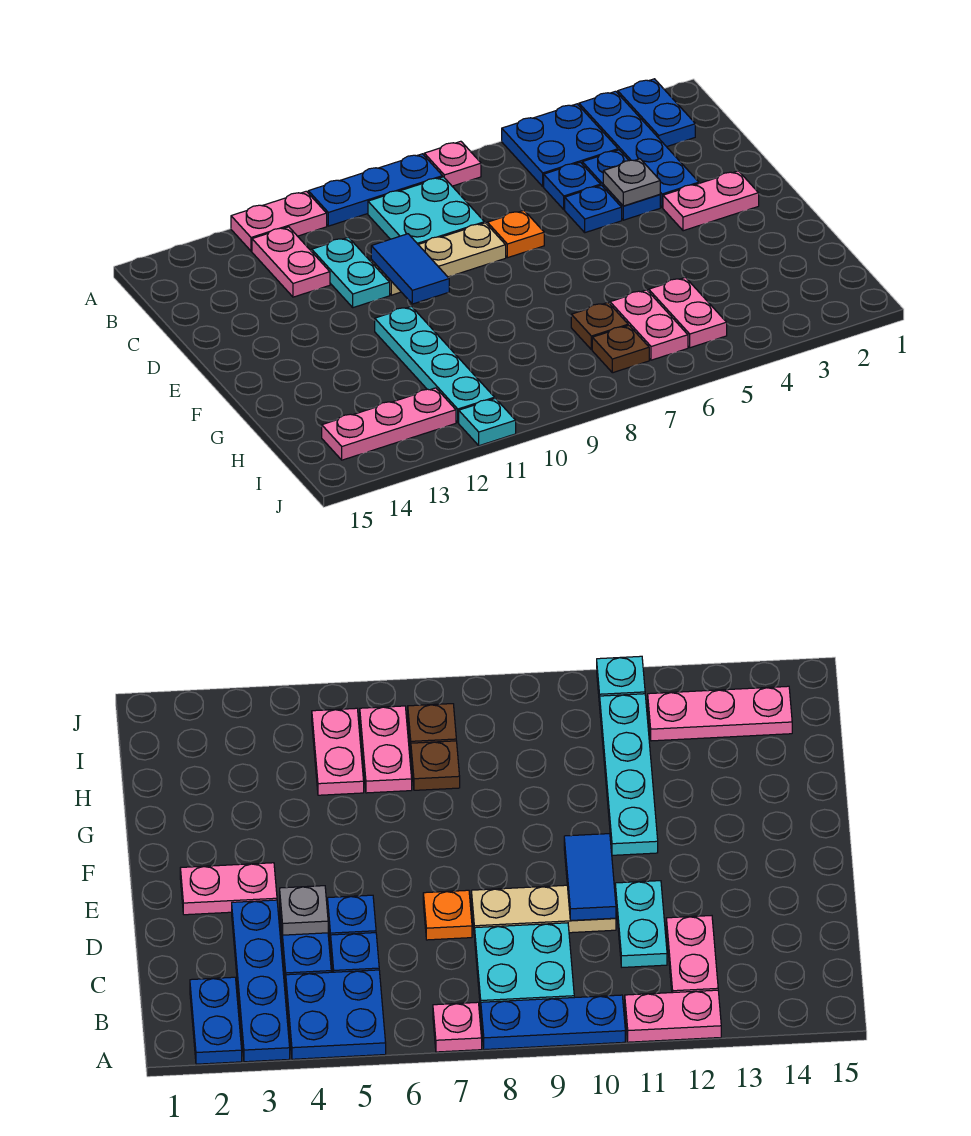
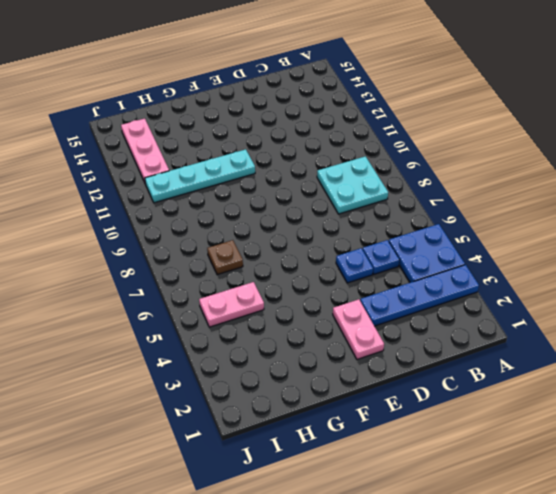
none -> blue 1x2 plate [618,79,695,147]
none -> pink 1x1 plate [424,141,481,186]
none -> blue 1x3 plate [308,154,443,226]

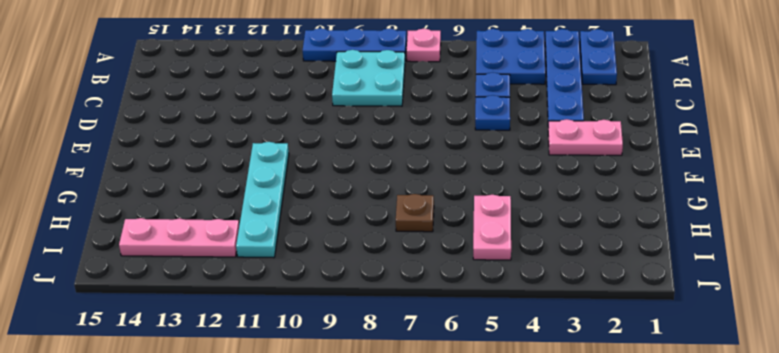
none -> pink 1x2 plate [231,191,327,251]
none -> pink 1x2 plate [252,227,330,297]
none -> blue 1x2 plate [582,150,660,220]

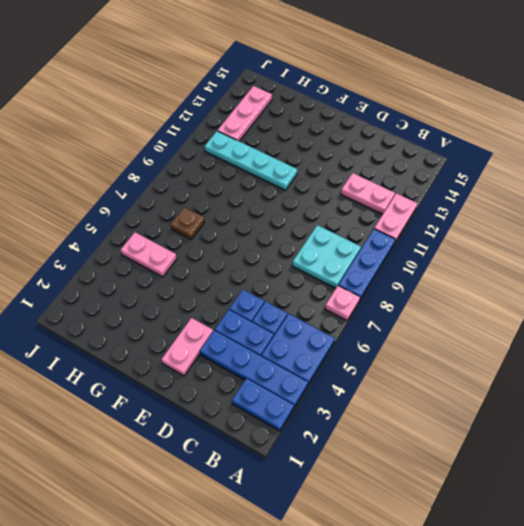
none -> cyan 1x2 plate [312,237,390,308]
none -> orange 1x1 plate [487,210,544,258]
none -> tan 1x3 plate [371,223,506,295]

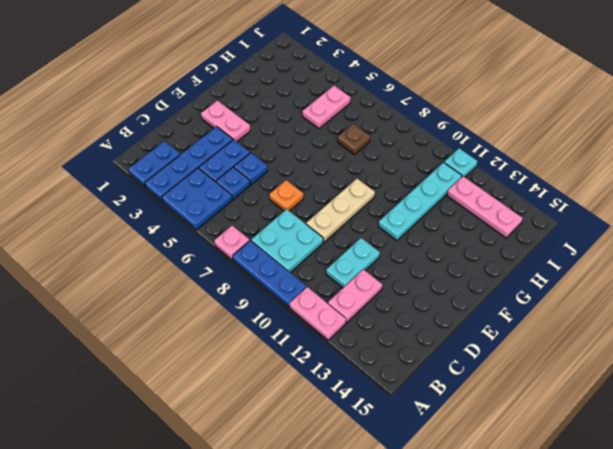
tan 1x3 plate [306,179,375,242] -> tan 1x3 plate turned to [371,223,506,295]
none -> pink 1x2 plate [610,290,688,360]
none -> brown 1x1 plate [592,325,649,373]
none -> grey 1x1 plate [603,159,660,206]

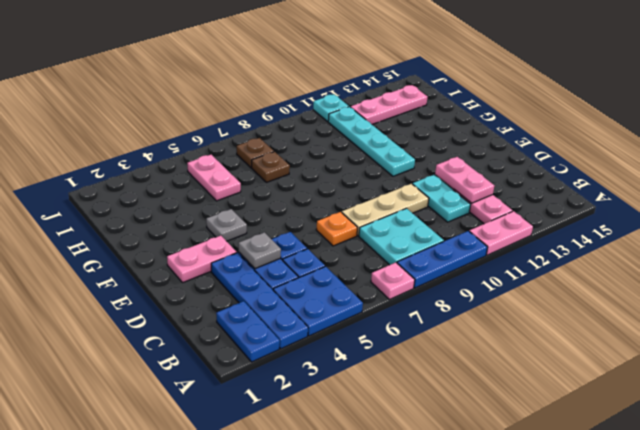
pink 1x2 plate [435,157,494,203] -> pink 1x2 plate moved to [610,290,688,360]
grey 1x1 plate [206,209,247,241] -> none
none -> blue 1x2 tile [371,234,449,304]

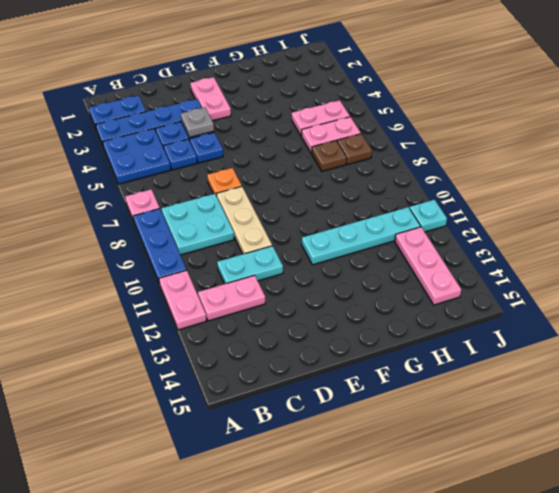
none -> blue 1x2 tile [371,234,449,304]

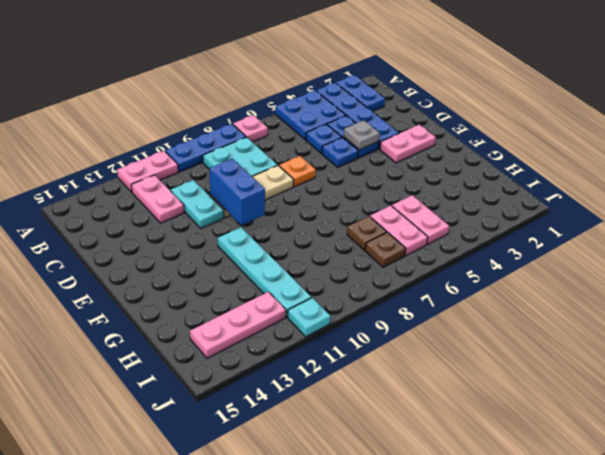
blue 1x2 brick [210,159,265,225] -> blue 1x2 tile [371,234,449,304]

